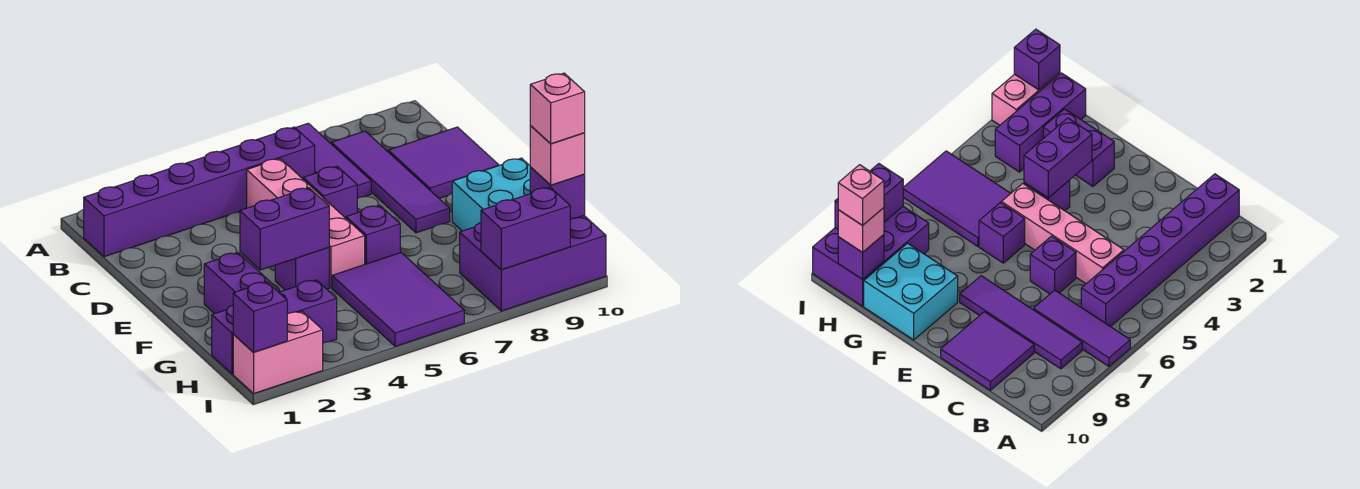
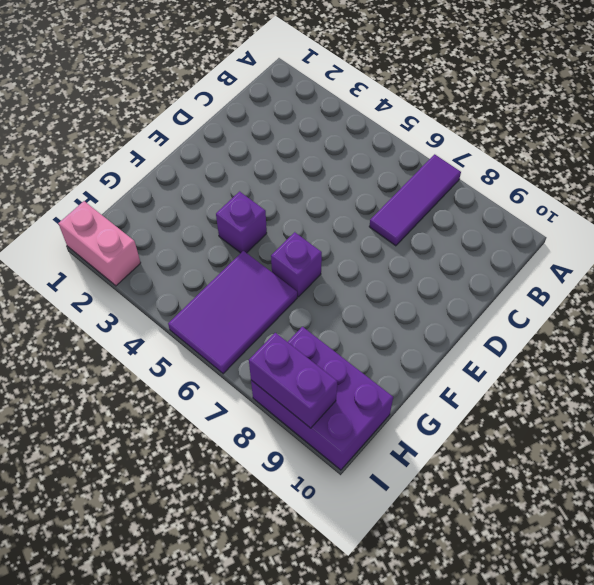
none -> purple 1x6 brick [84,127,315,257]
none -> purple 1x4 tile [331,131,450,233]
none -> pink 1x4 brick [247,159,365,288]

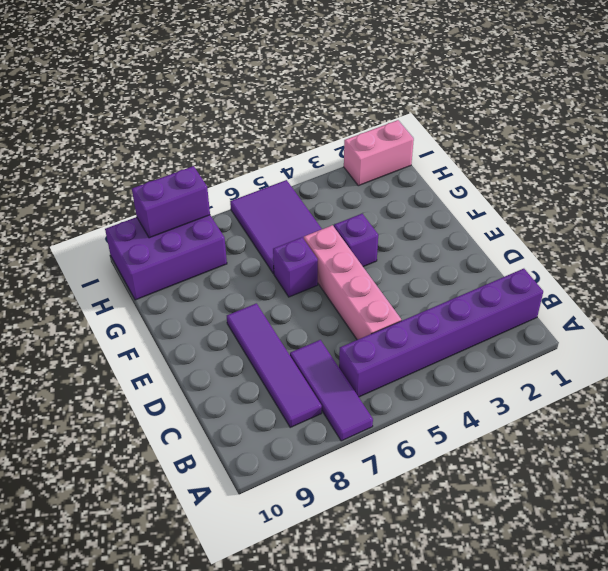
none -> purple 2x2 tile [388,127,499,198]
none -> purple 1x1 brick [303,166,357,218]
none -> purple 1x2 brick [204,253,280,314]

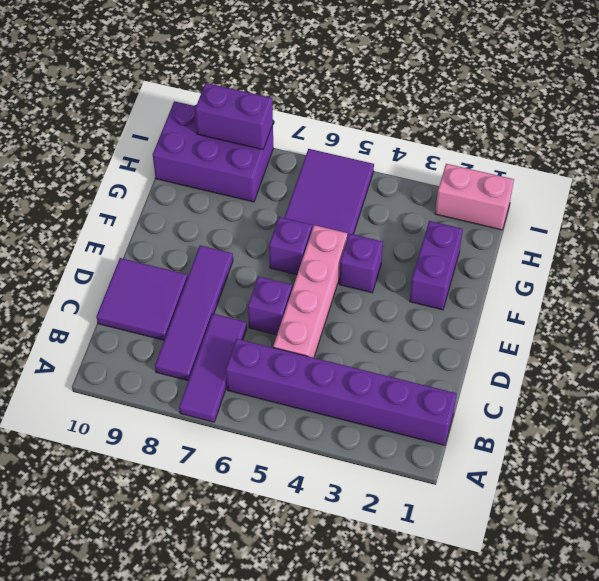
none -> cyan 2x2 brick [452,158,530,231]
none -> purple 1x3 brick [212,280,337,374]
none -> purple 1x2 brick [240,188,329,270]

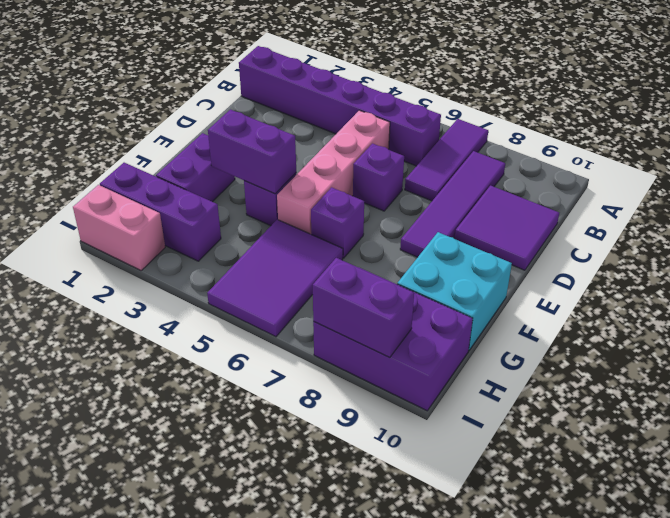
none -> purple 1x1 brick [530,167,585,220]
none -> purple 1x1 brick [233,282,287,352]
none -> pink 1x1 brick [530,126,585,185]

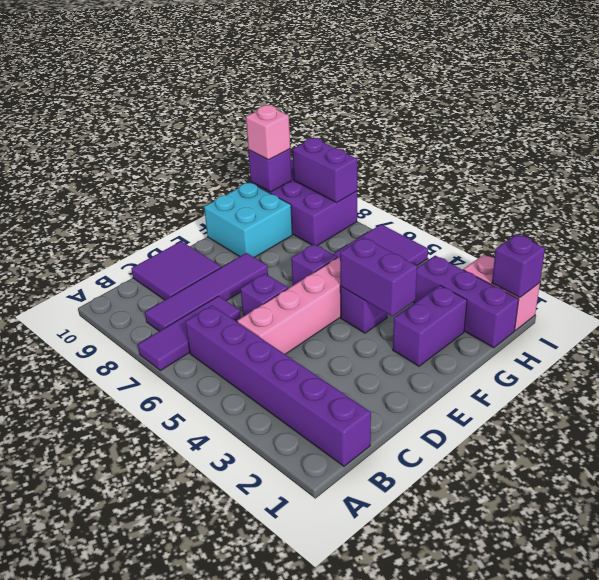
none -> pink 1x1 brick [530,73,585,144]

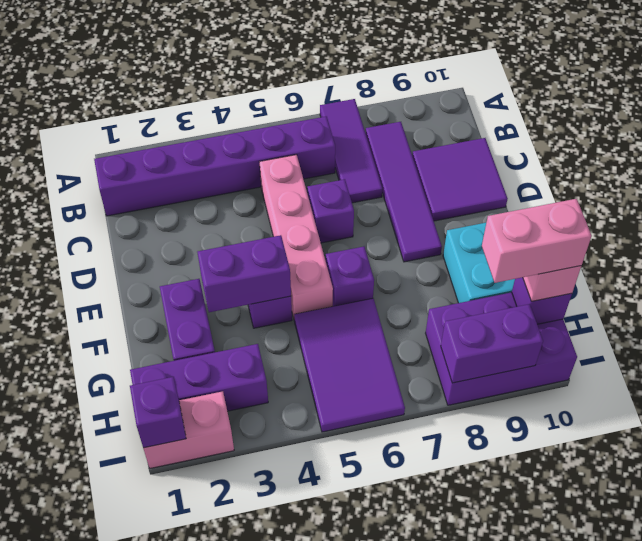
pink 1x2 brick [482,199,592,283] -> pink 1x1 brick [530,73,585,144]

